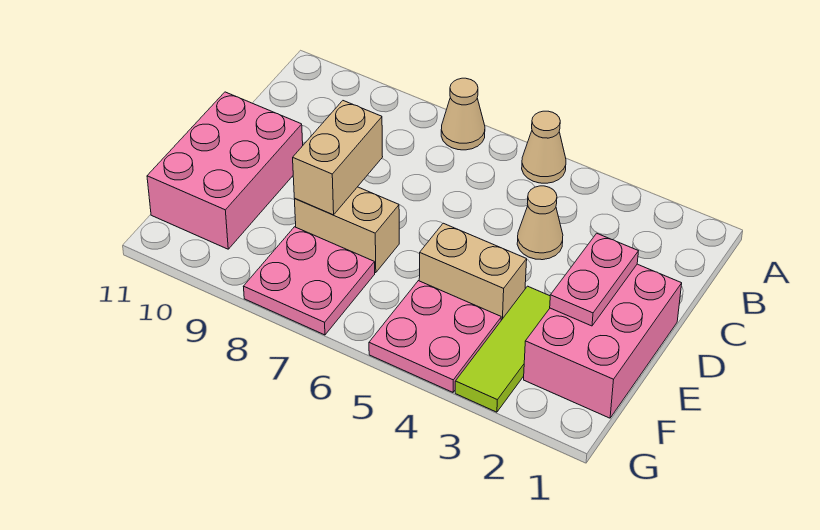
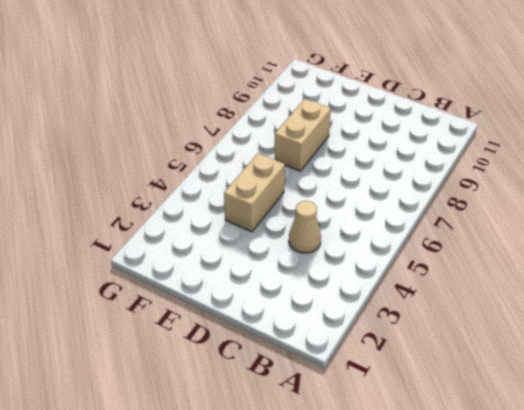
none -> tan 1x1 cone [522,111,566,183]
none -> tan 1x1 cone [441,78,485,150]
none -> pink 2x3 brick [524,264,682,418]

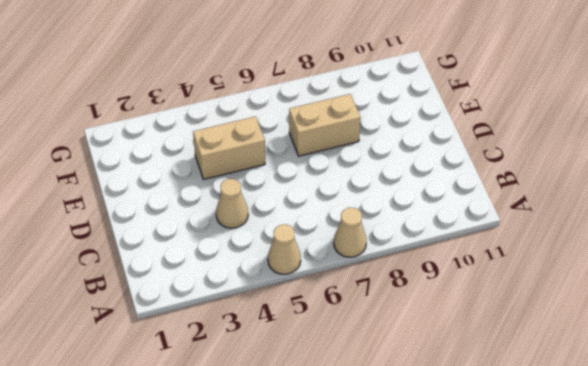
none -> pink 2x3 brick [524,264,682,418]
none -> pink 2x3 brick [147,92,303,249]
none -> lime 1x3 tile [455,286,550,412]

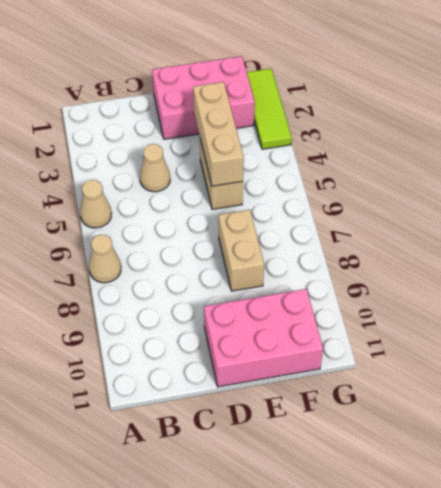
tan 1x3 brick [193,82,244,186] -> none
lime 1x3 tile [247,69,292,149] -> lime 1x3 tile turned to [455,286,550,412]
none -> pink 2x2 plate [369,281,501,392]
none -> pink 2x2 plate [244,227,375,335]
none -> pink 1x2 plate [550,233,638,326]

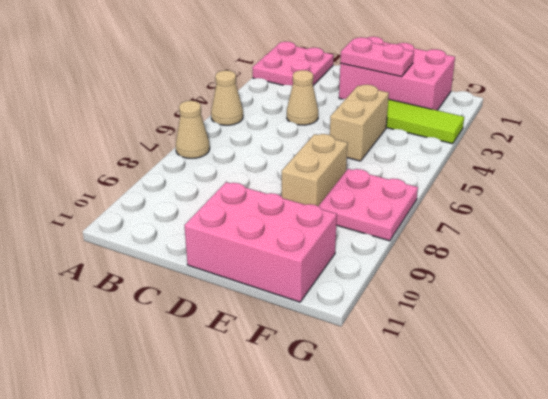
pink 2x2 plate [252,42,334,86] -> pink 2x2 plate moved to [369,281,501,392]
none -> tan 1x2 brick [293,101,383,215]

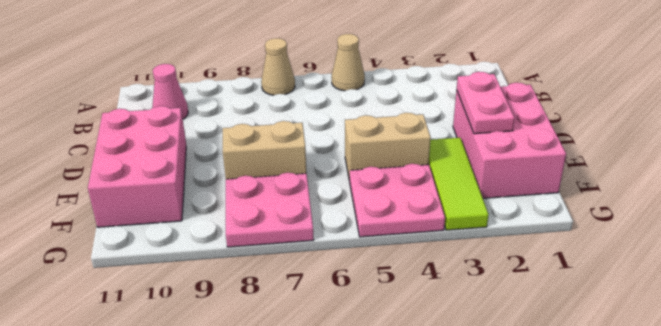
pink 1x1 cone [152,64,188,119] -> none
none -> tan 1x1 cone [517,186,563,260]
none -> tan 1x2 brick [293,101,383,215]

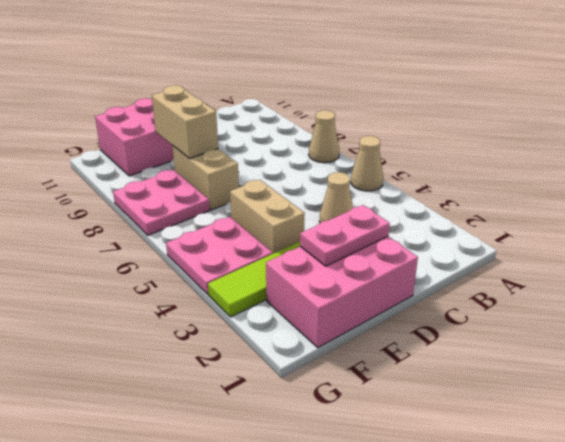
tan 1x2 brick [152,85,218,159] -> tan 1x2 brick turned to [293,101,383,215]

